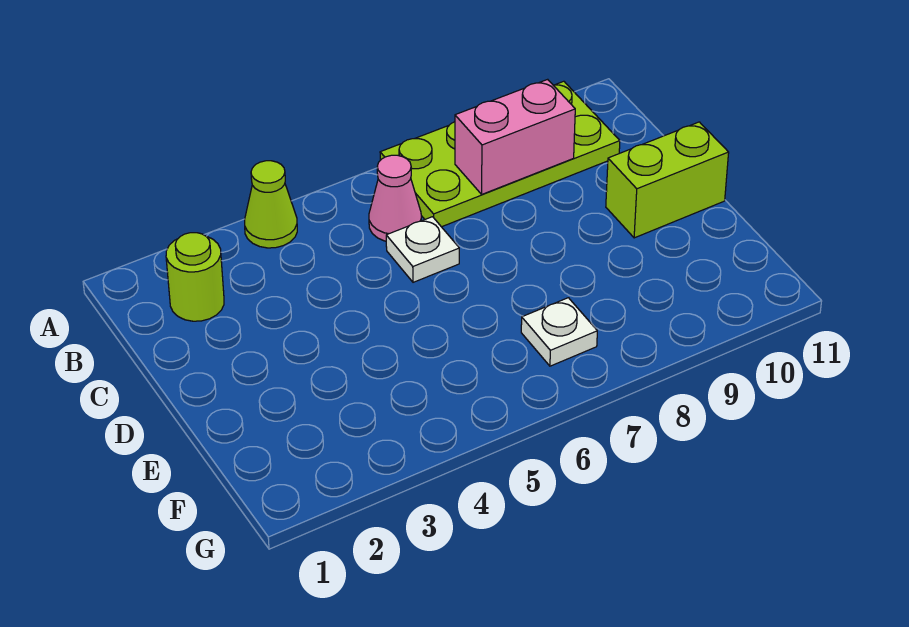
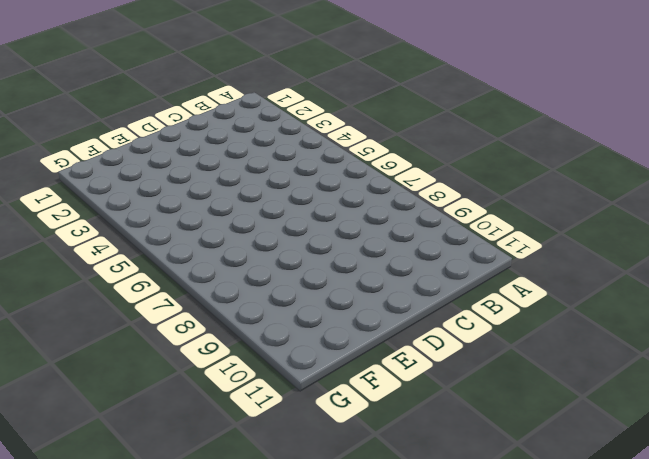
none -> lime 1x1 cone [245,161,297,248]
none -> lime 2x4 plate [380,81,620,227]

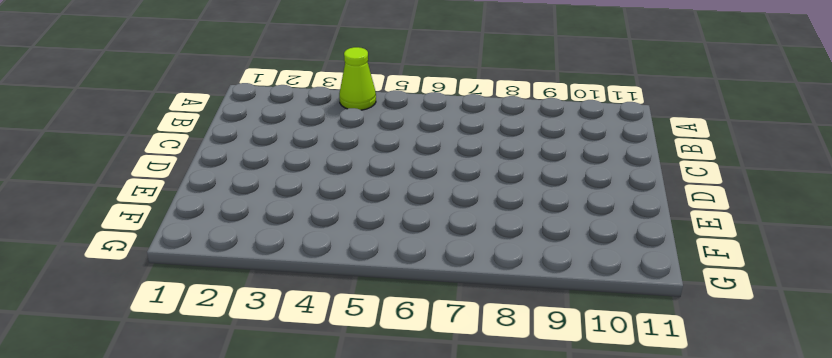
none -> lime 2x4 plate [380,81,620,227]
none -> lime 1x1 round brick [166,233,224,321]

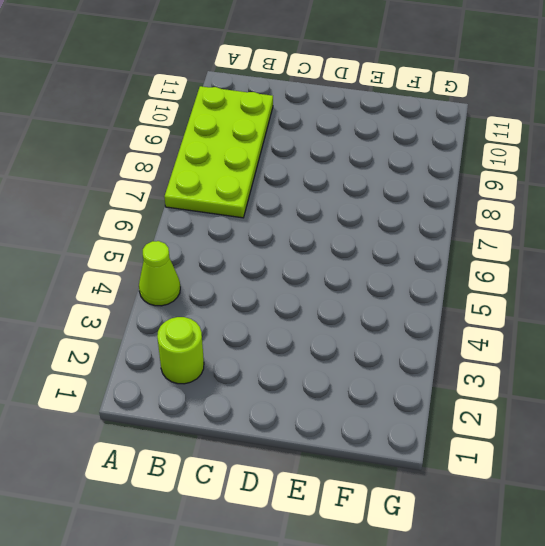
none -> pink 1x1 cone [369,155,421,241]
none -> white 1x1 plate [386,217,459,282]

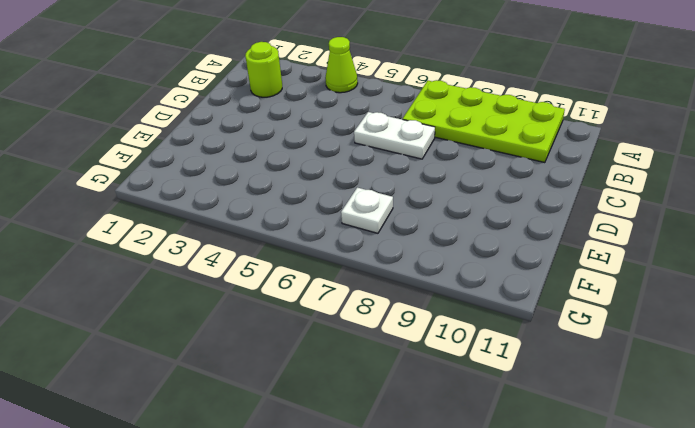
white 1x2 plate [354,112,435,159] -> white 1x1 plate [386,217,459,282]
none -> pink 1x1 cone [369,155,421,241]
none -> lime 1x2 brick [606,122,729,238]

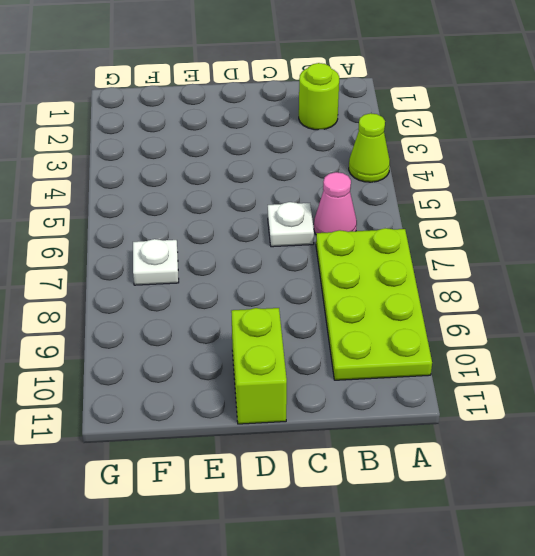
none -> pink 1x2 brick [455,79,575,194]

